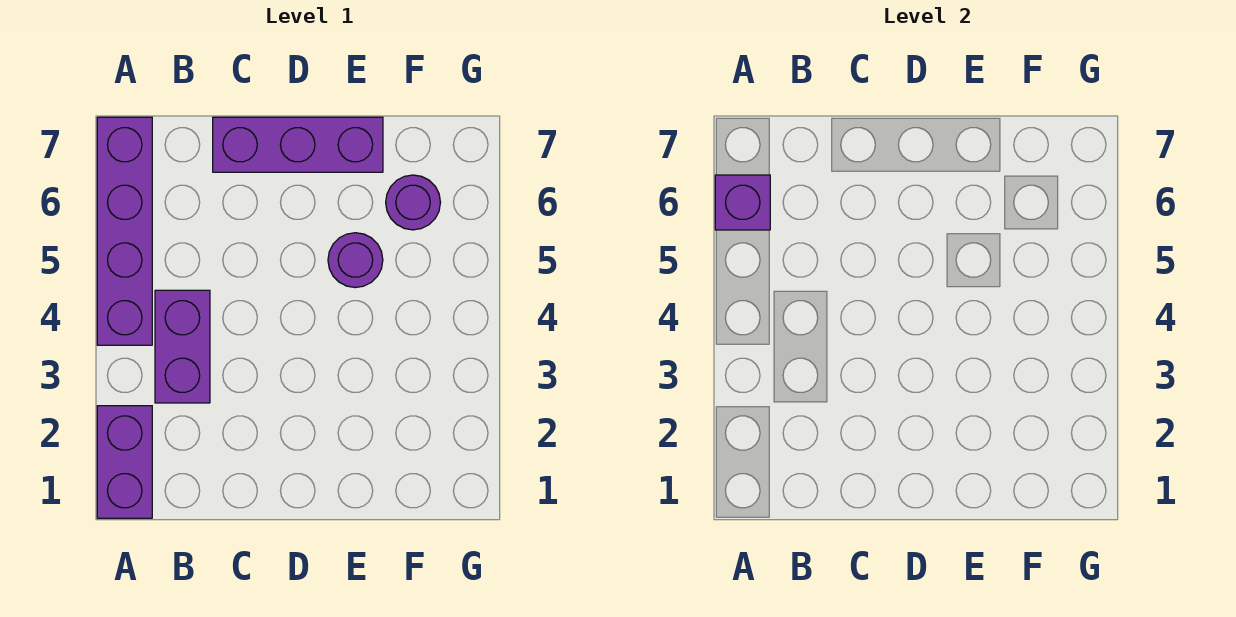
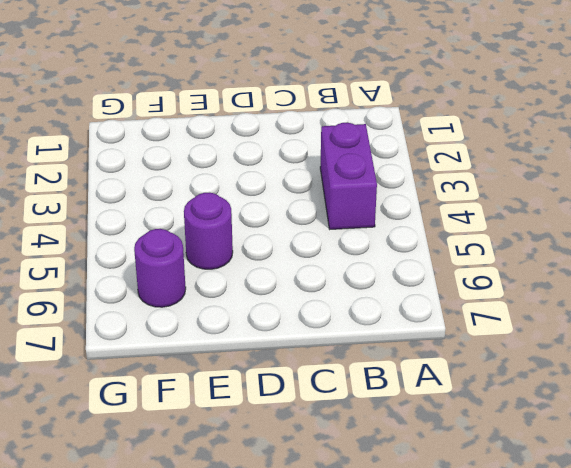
none -> purple 1x2 brick [97,406,152,518]
none -> purple 1x4 brick [97,117,152,345]

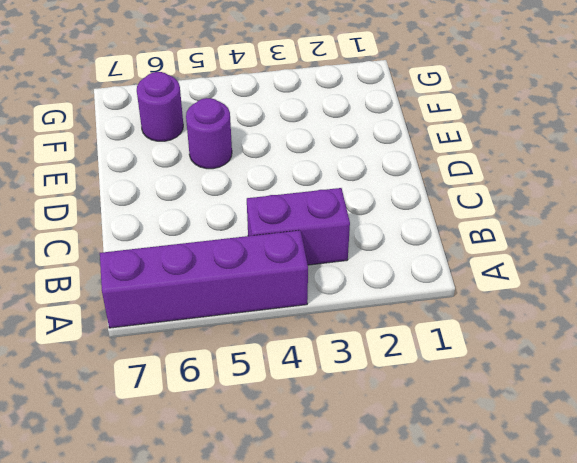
none -> purple 1x2 brick [97,406,152,518]
none -> purple 1x3 brick [213,117,383,172]

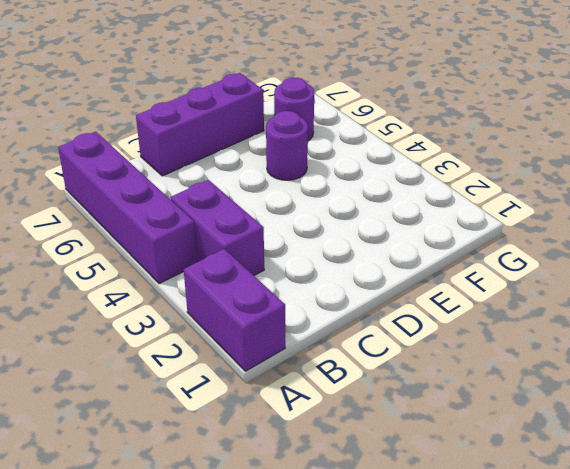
none -> purple 1x1 brick [715,175,770,230]

